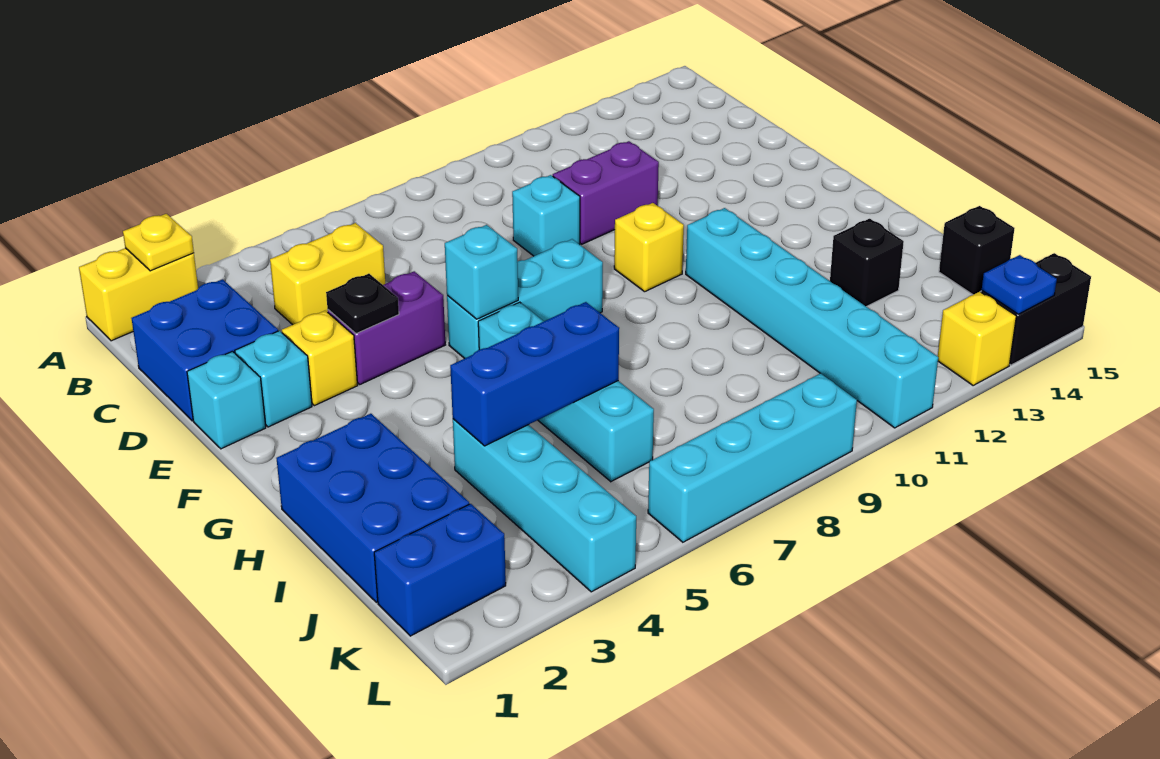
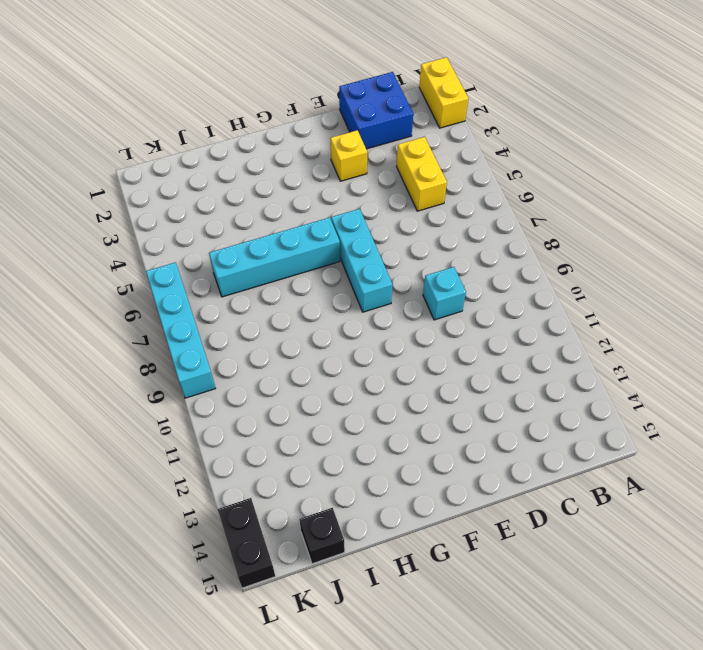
none -> purple 1x2 brick [553,141,659,244]
none -> cyan 1x1 brick [187,351,266,449]
none -> cyan 1x1 brick [235,331,312,427]

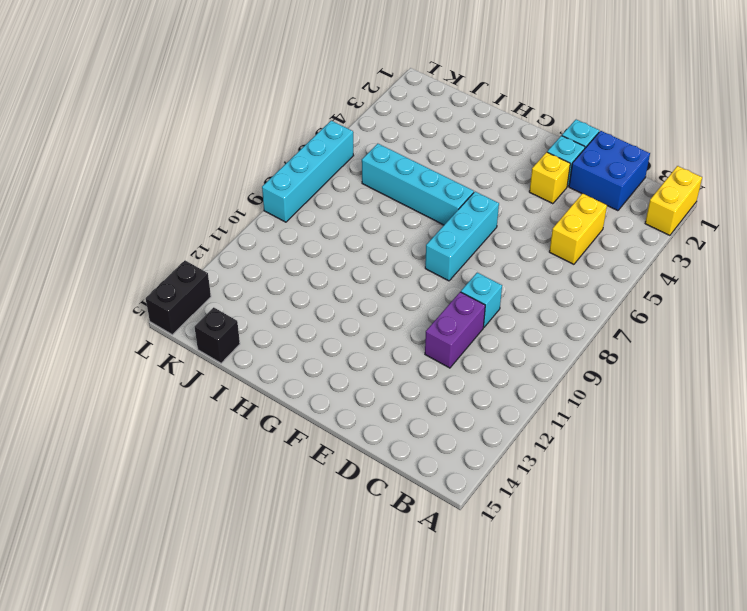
none -> purple 1x2 brick [328,271,445,384]
none -> yellow 1x1 brick [614,203,684,292]
none -> cyan 1x6 brick [686,208,938,428]

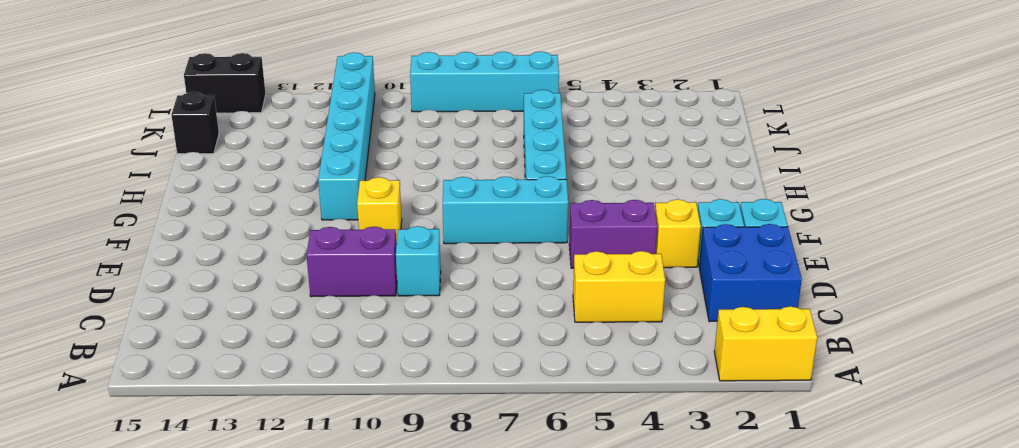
none -> blue 2x3 brick [276,414,469,602]
none -> cyan 1x4 brick [453,419,636,592]
none -> black 1x1 brick [830,219,904,307]

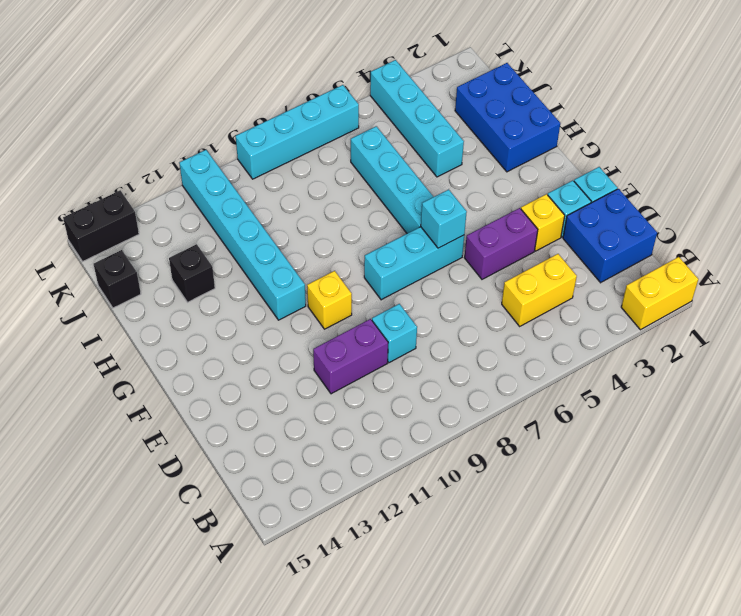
none -> blue 1x2 brick [374,504,506,636]
none -> yellow 1x1 brick [938,292,1016,386]
none -> yellow 1x1 plate [123,214,194,271]

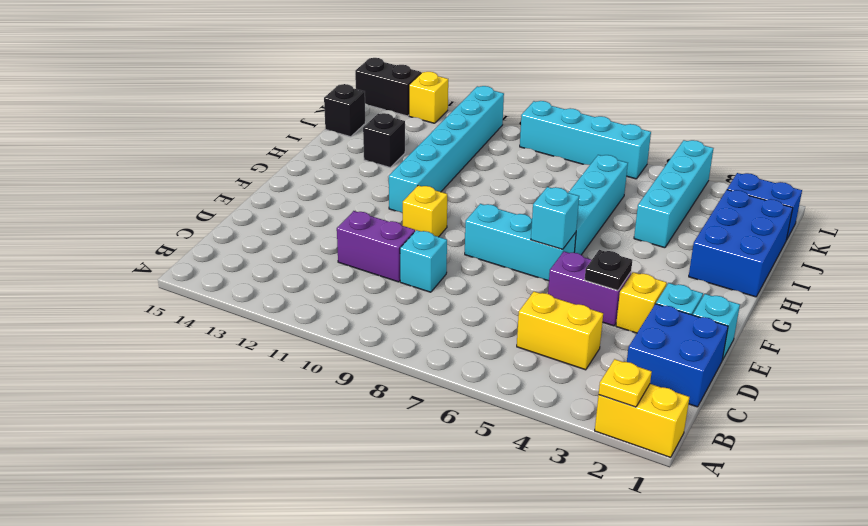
none -> blue 1x3 brick [450,302,619,446]
none -> blue 1x1 plate [982,255,1057,314]

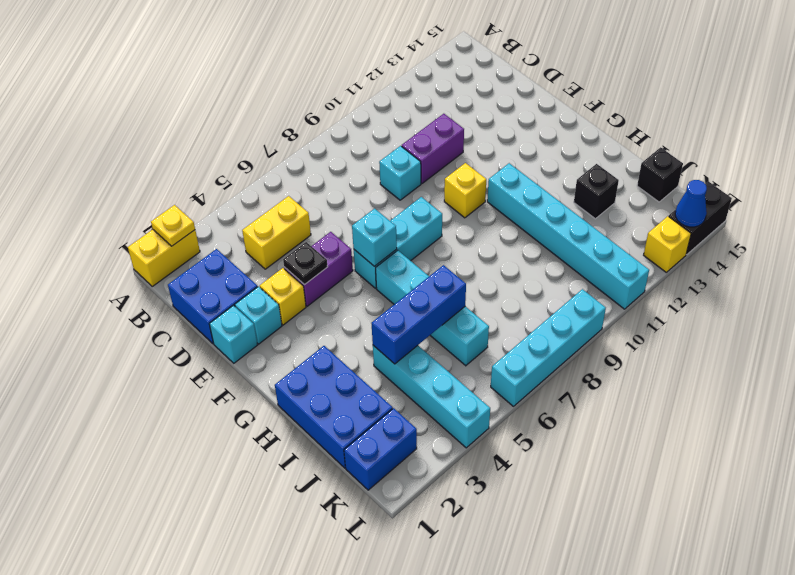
blue 1x1 cone [675,180,707,227] -> blue 1x1 plate [982,255,1057,314]

